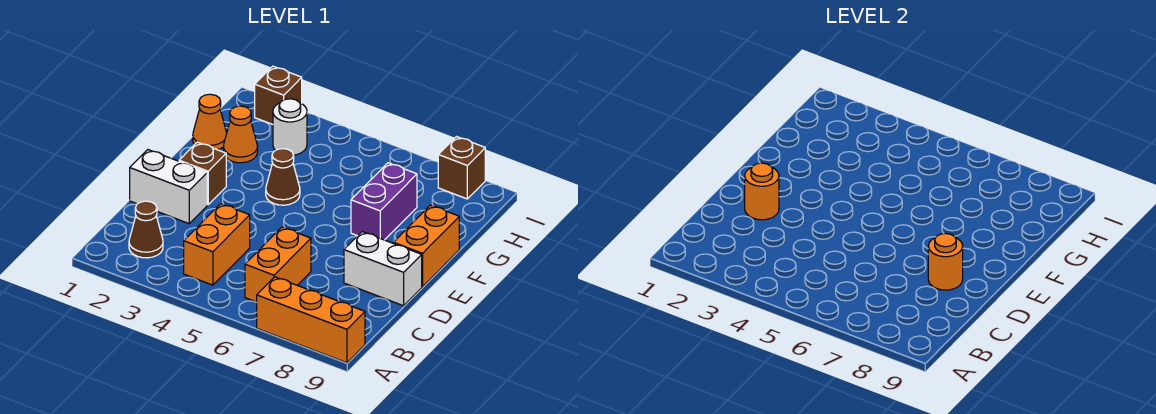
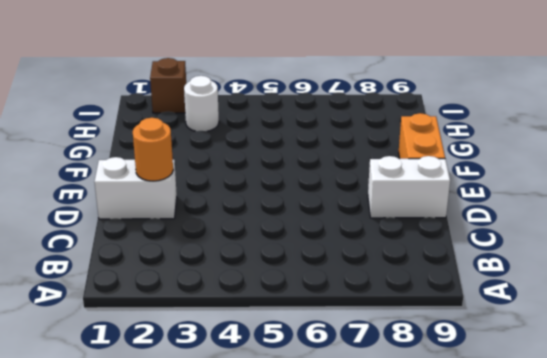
none -> orange 1x3 brick [257,277,365,363]
none -> brown 1x1 cone [129,201,163,258]
none -> orange 1x2 brick [184,204,250,285]

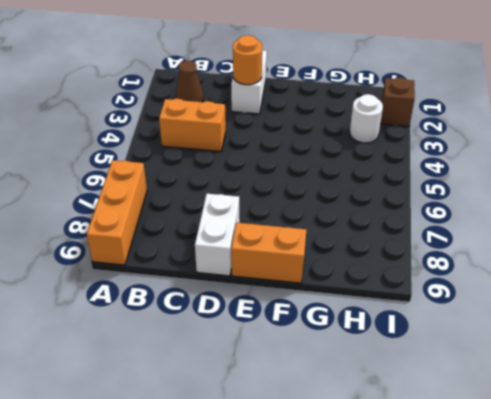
none -> orange 1x2 brick [245,227,311,302]
none -> brown 1x1 brick [179,142,226,205]
none -> brown 1x1 cone [266,149,300,205]

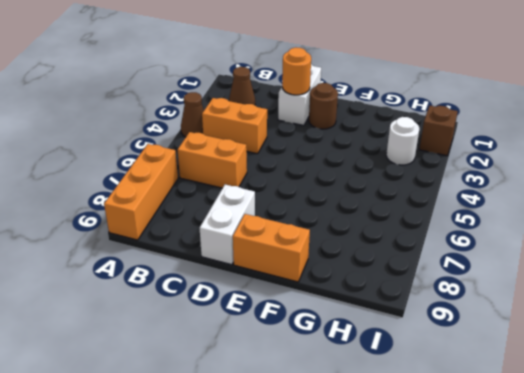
brown 1x1 cone [181,92,204,137] -> brown 1x1 cone moved to [266,149,300,205]
brown 1x1 round brick [309,83,338,129] -> brown 1x1 brick [179,142,226,205]
none -> purple 1x2 brick [351,163,417,240]
none -> orange 1x1 cone [193,94,227,150]
none -> orange 1x1 cone [223,106,258,163]

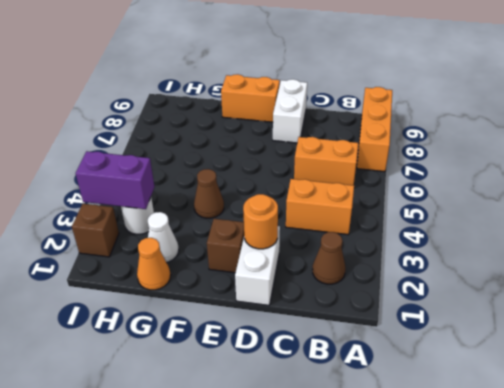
white 1x1 cone [148,212,179,262] -> orange 1x1 cone [223,106,258,163]
purple 1x2 brick [76,151,154,209] -> purple 1x2 brick moved to [351,163,417,240]
none -> brown 1x1 brick [438,137,485,199]
none -> orange 1x1 round brick [928,233,963,290]

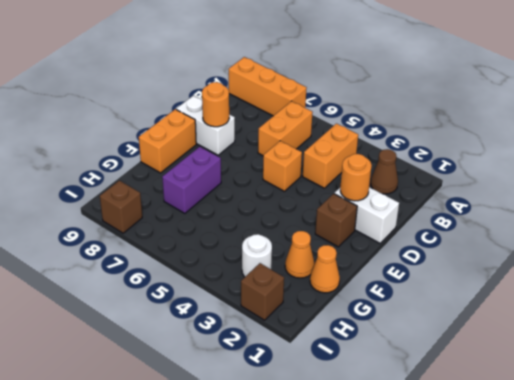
orange 1x1 brick [263,141,302,191] -> none
none -> brown 1x1 cone [266,149,300,205]

